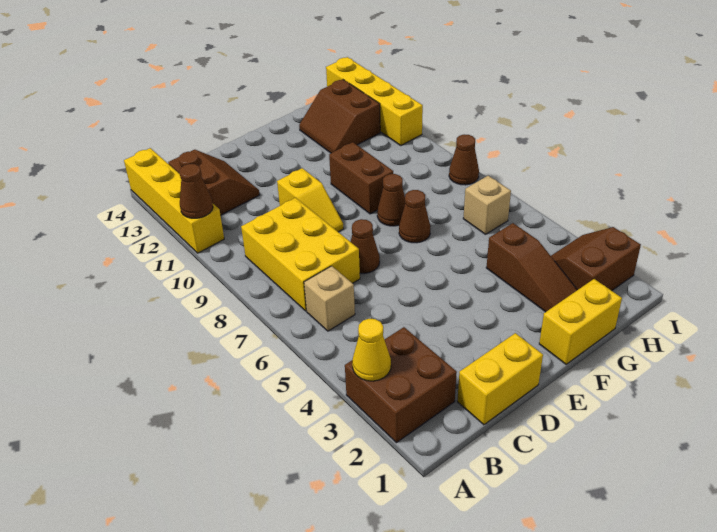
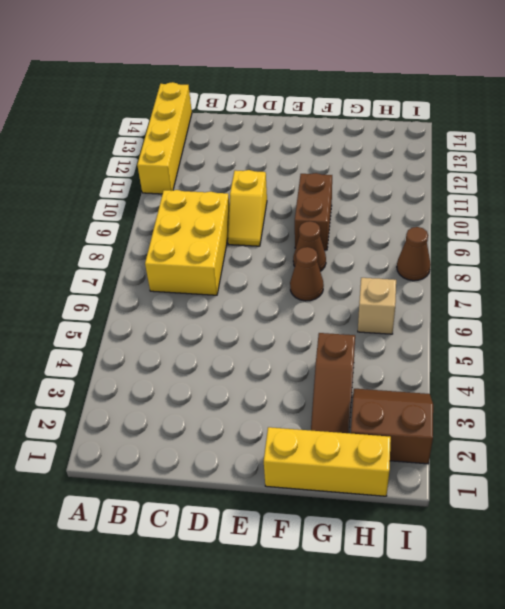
yellow 1x3 brick [264,427,391,496] -> yellow 1x2 brick [539,279,622,364]
none -> brown 2x2 brick [345,327,457,443]
none -> tan 1x1 brick [304,266,355,331]
none -> brown 2x2 slope [168,150,259,215]

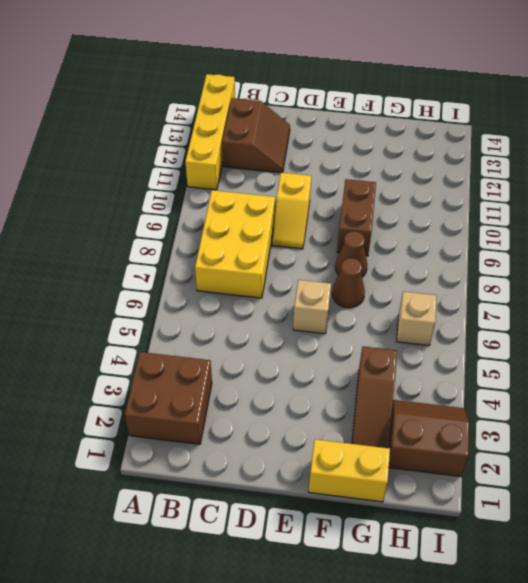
tan 1x1 brick [293,280,331,334] -> tan 1x1 brick moved to [304,266,355,331]
none -> yellow 1x2 brick [457,333,543,425]
none -> brown 1x1 cone [351,219,380,274]
none -> brown 2x2 slope [299,79,380,153]

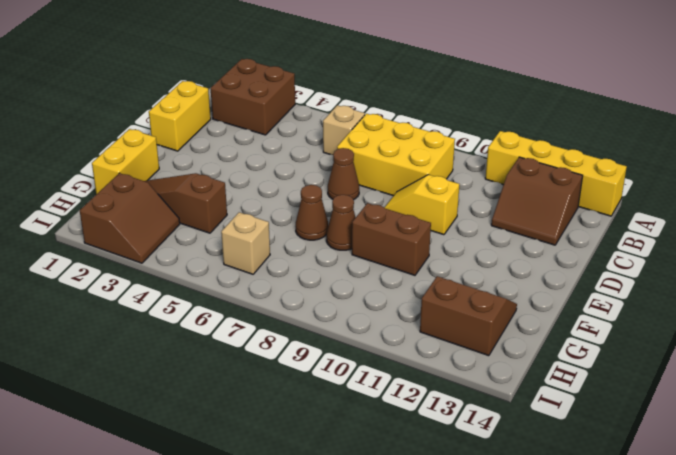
none -> brown 1x1 cone [449,135,479,185]
none -> yellow 1x4 brick [326,57,423,145]
none -> yellow 1x1 cone [352,319,391,381]

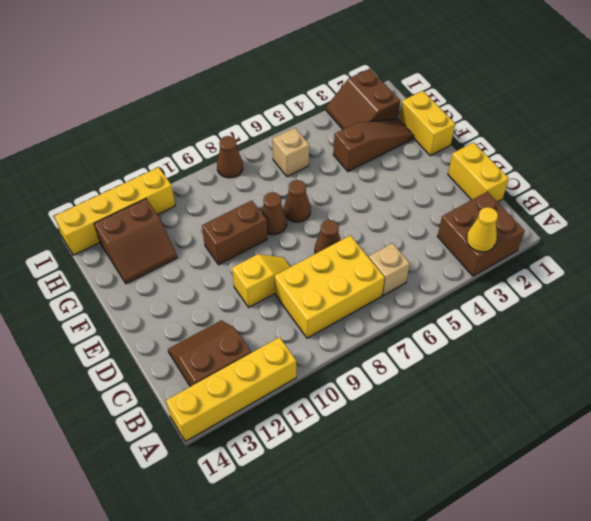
none -> brown 1x1 cone [179,164,213,218]

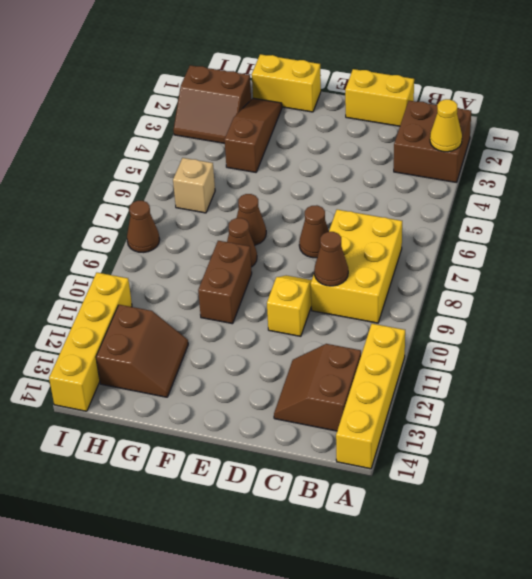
brown 1x1 cone [314,232,348,286] -> brown 1x1 cone moved to [179,164,213,218]
none -> tan 1x1 brick [304,266,355,331]

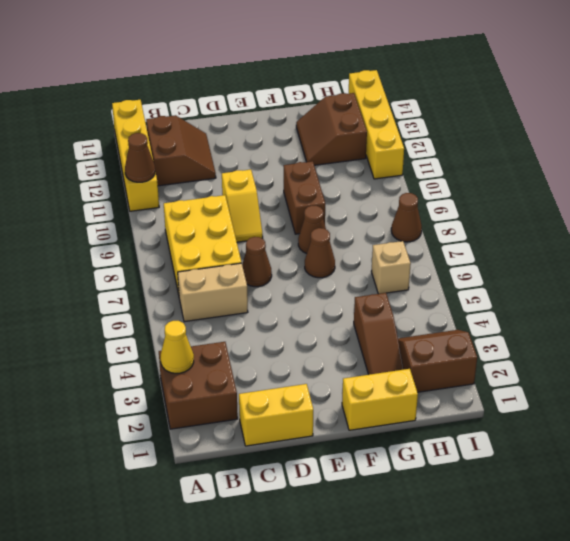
tan 1x2 brick [178,263,248,322] -> tan 1x1 brick [304,266,355,331]

